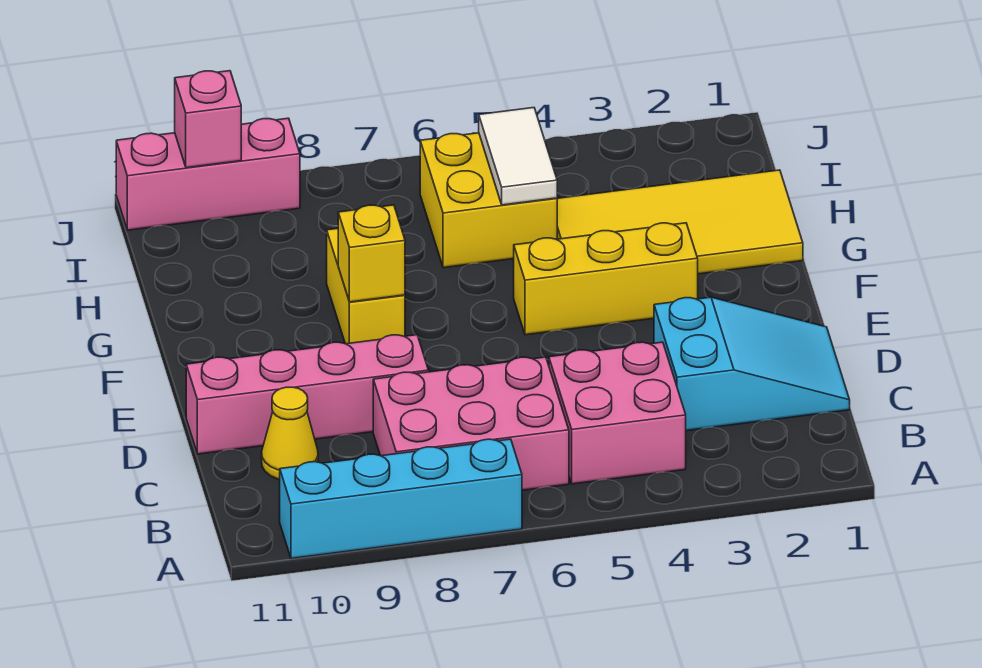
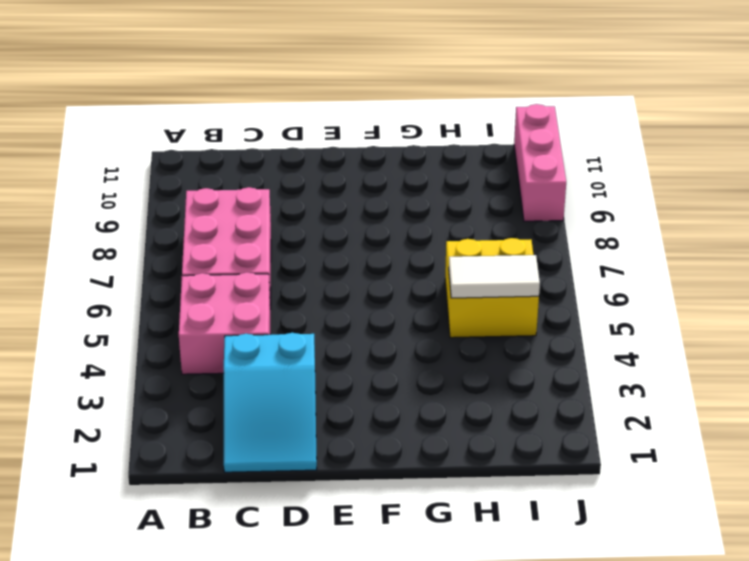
none -> cyan 1x4 brick [280,439,522,559]
none -> yellow 1x1 cone [262,387,318,479]
none -> pink 1x4 brick [186,335,429,454]

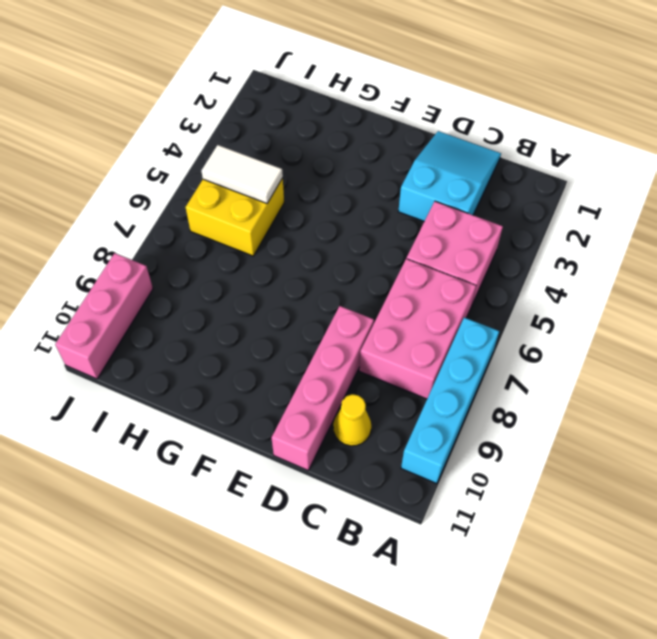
none -> yellow 1x3 brick [514,223,698,335]
none -> yellow 1x2 brick [327,228,405,344]
none -> yellow 2x4 tile [557,170,803,274]

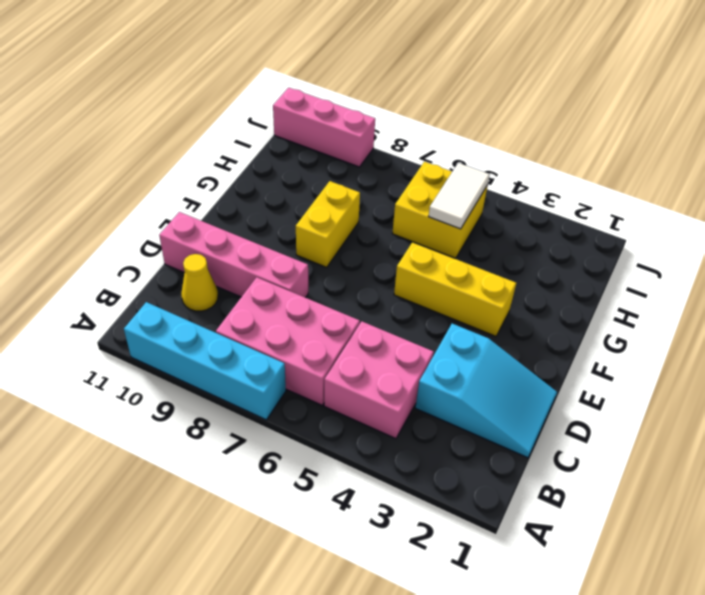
none -> yellow 2x4 tile [557,170,803,274]
none -> yellow 1x1 brick [338,205,405,302]
none -> pink 1x1 brick [175,71,241,168]

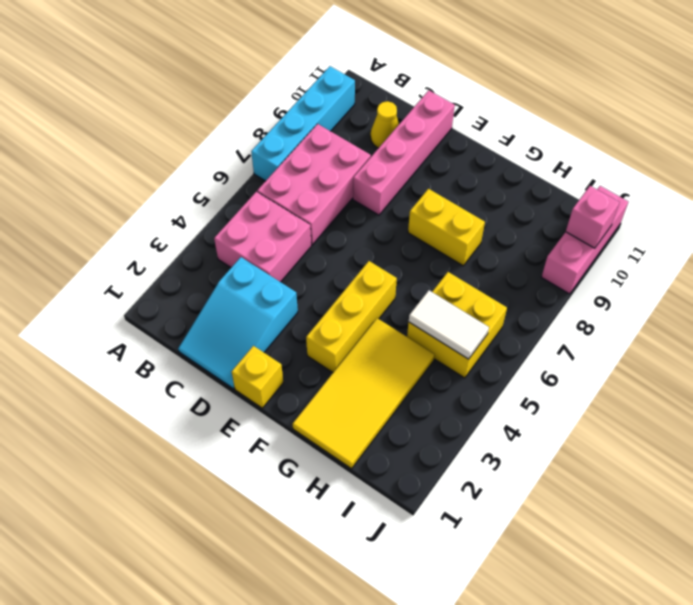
yellow 1x1 brick [232,346,283,408] -> yellow 1x1 brick moved to [338,205,405,302]

